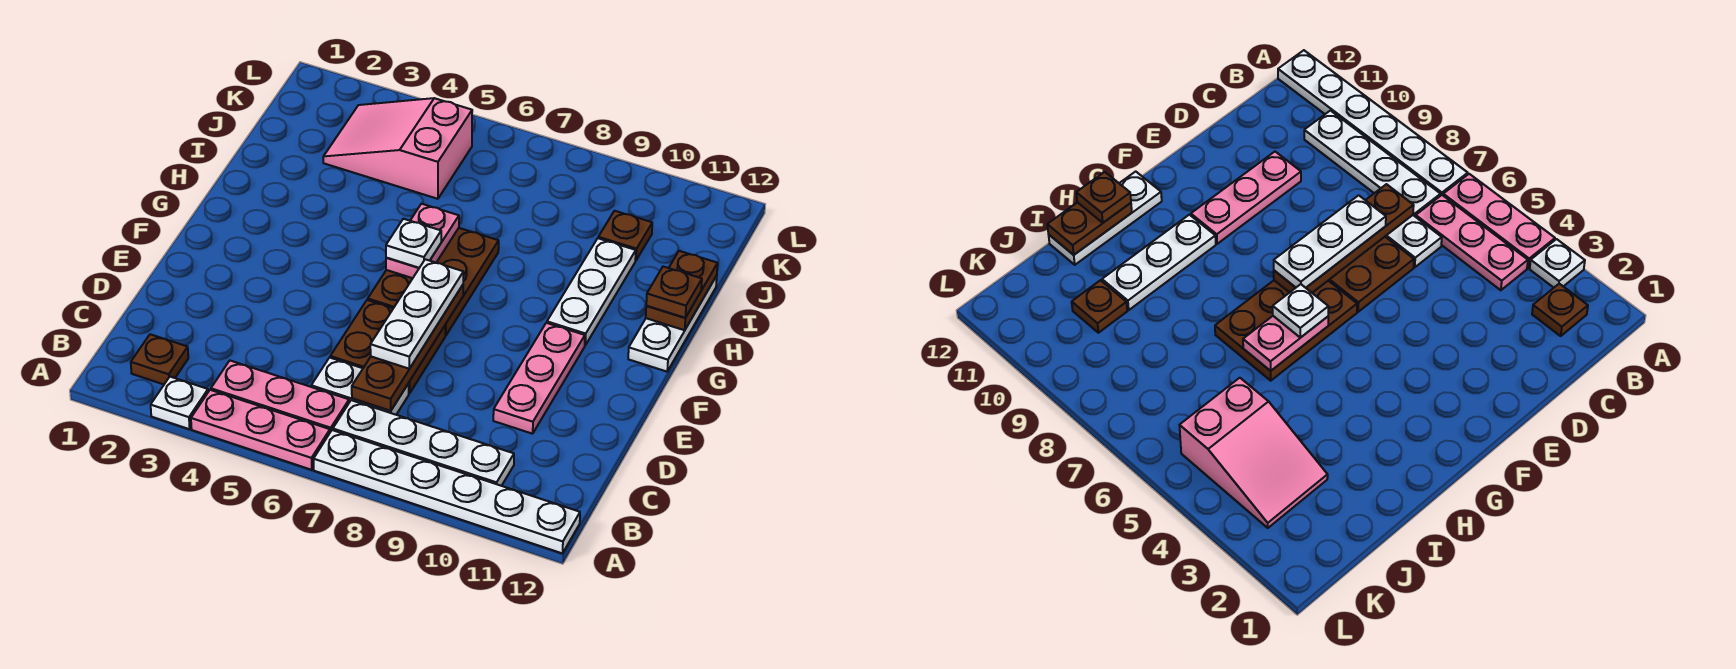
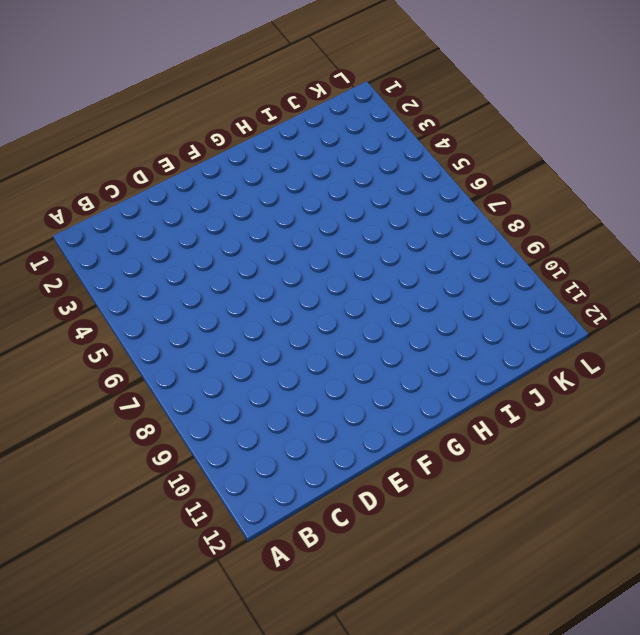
none -> white 1x1 plate [151,377,208,429]
none -> pink 1x3 plate [191,390,330,470]
none -> white 1x6 plate [313,430,580,553]

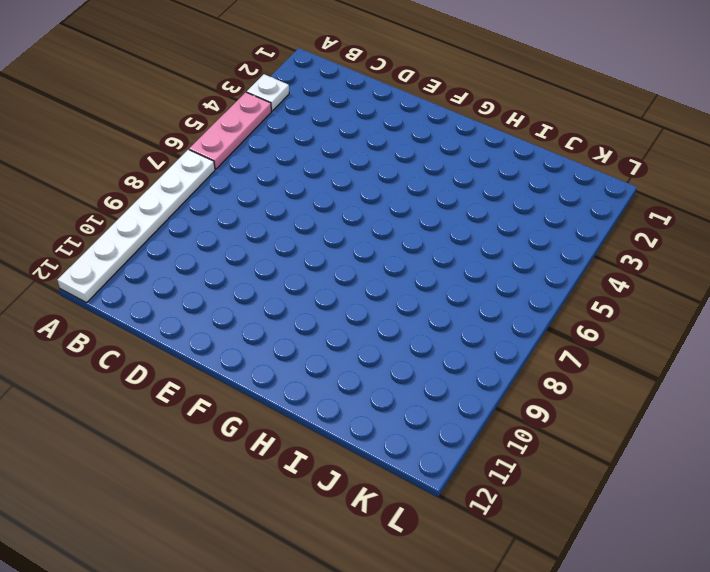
none -> brown 1x1 plate [131,334,188,384]
none -> pink 1x3 plate [211,361,349,432]
none -> white 1x4 plate [333,400,514,486]

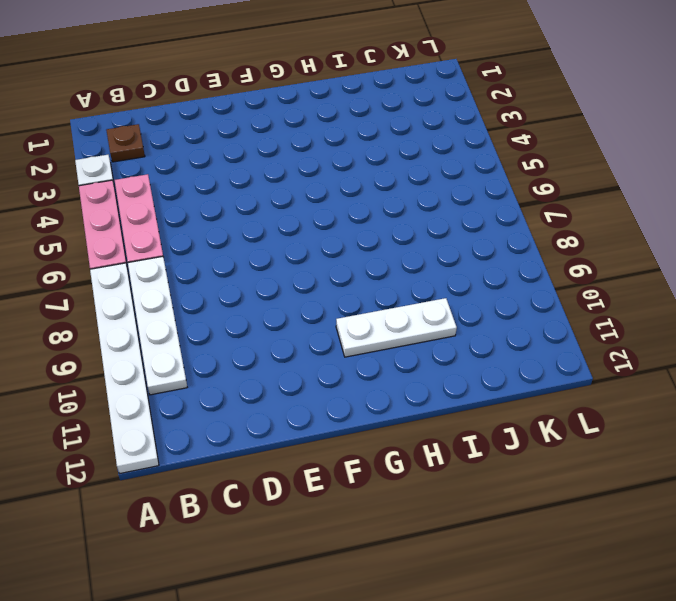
none -> white 1x2 plate [311,358,409,415]
none -> brown 2x2 plate [330,300,445,394]
none -> pink 1x3 plate [493,323,585,434]

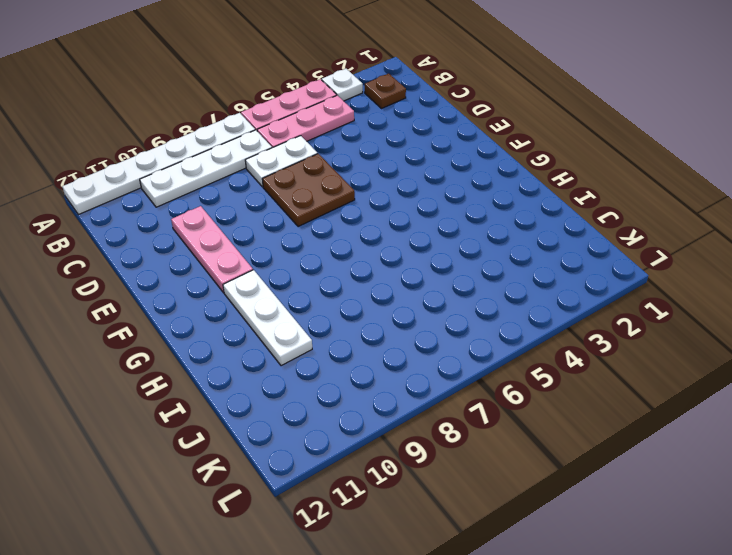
none -> brown 2x3 plate [368,228,499,335]
none -> white 1x3 plate [628,276,717,372]
none -> pink 2x3 slope [323,98,472,199]

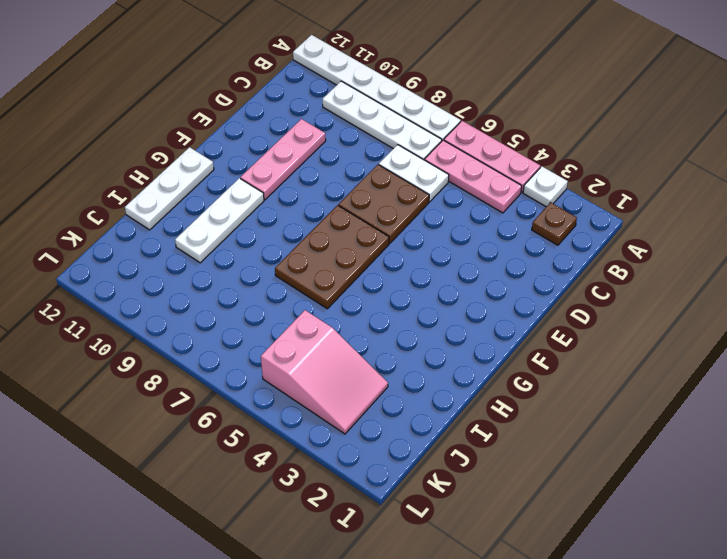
none -> brown 1x1 plate [598,211,652,261]
none -> brown 1x4 plate [352,285,463,411]
none -> pink 1x2 plate [386,204,459,278]

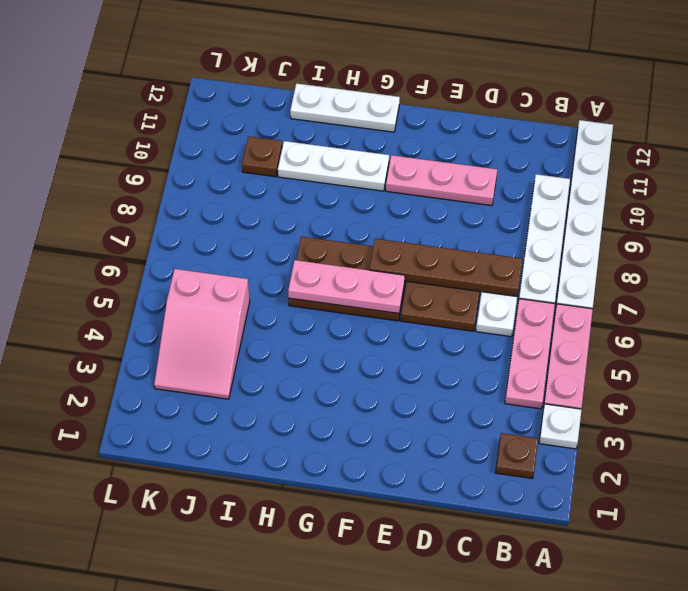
pink 1x3 plate [288,260,405,313] -> pink 1x2 plate [386,204,459,278]
none -> brown 1x2 plate [646,251,718,330]
none -> white 1x3 plate [370,259,463,369]
none -> white 1x1 plate [386,219,441,268]

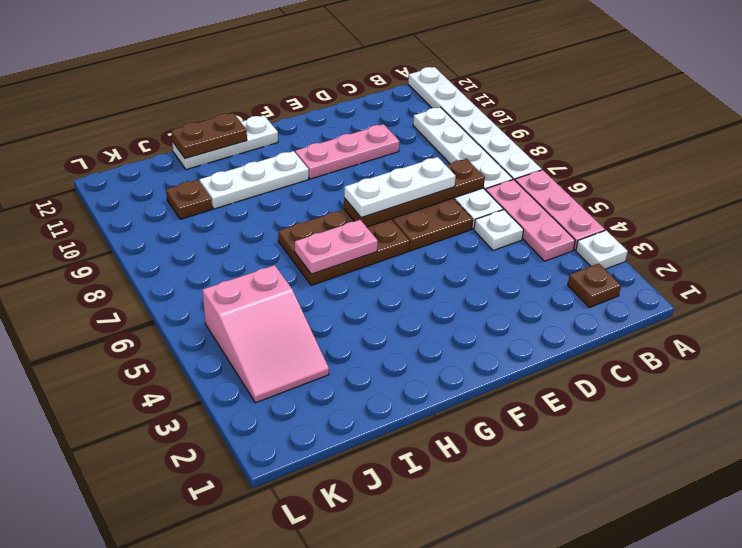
white 1x1 plate [474,210,524,250] -> white 1x1 plate moved to [386,219,441,268]
none -> brown 1x1 plate [646,267,702,318]

